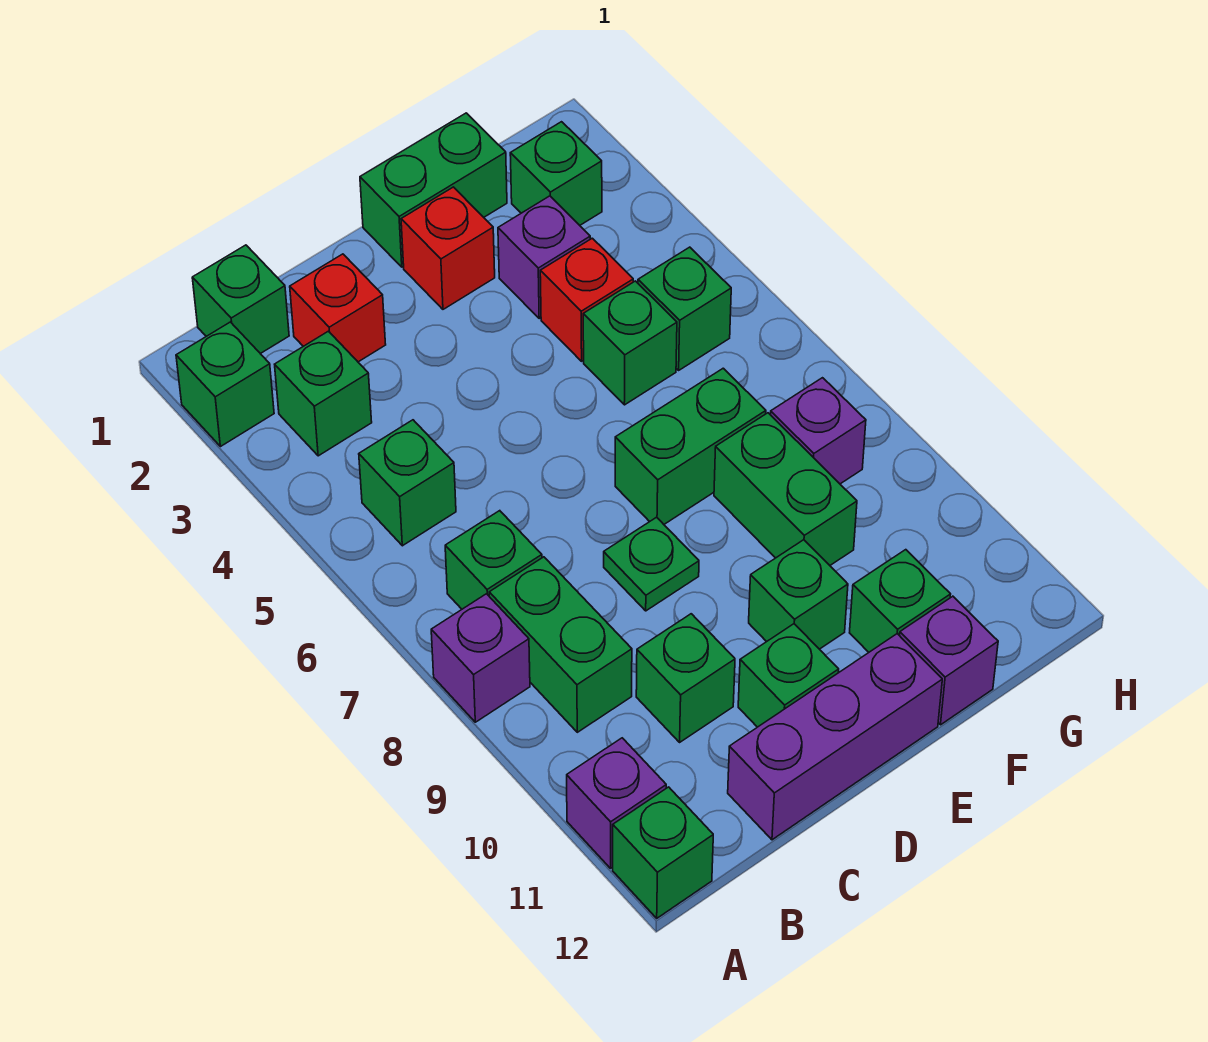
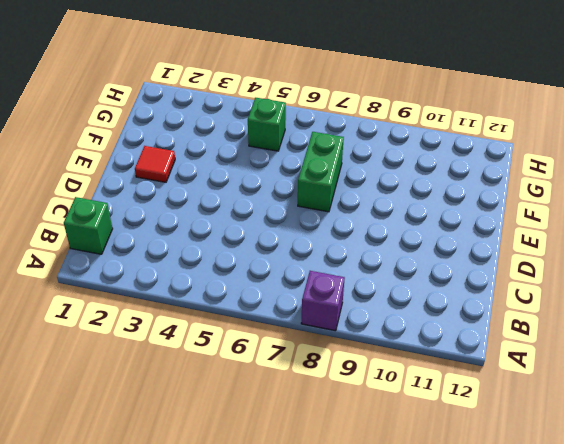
red 1x1 tile [135,146,175,182] -> red 1x1 brick [401,187,495,309]
none -> green 1x1 brick [176,322,274,447]
none -> purple 1x1 brick [567,738,666,868]
none -> green 1x1 brick [613,787,713,918]

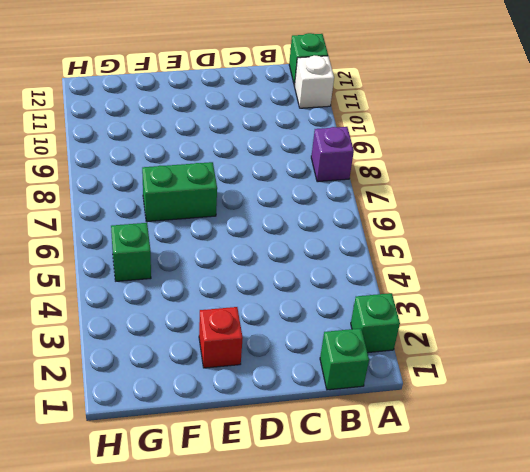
white 1x1 brick [294,55,334,108] -> purple 1x1 brick [567,738,666,868]
none -> green 1x1 brick [275,331,372,456]
none -> green 1x1 brick [359,420,456,546]
none -> green 1x1 brick [445,511,542,609]

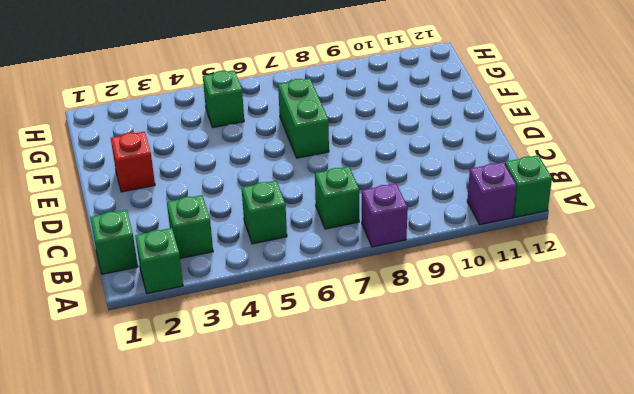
none -> green 1x2 brick [489,557,632,732]
none -> red 1x1 brick [290,254,386,362]
none -> green 1x1 brick [636,614,735,742]

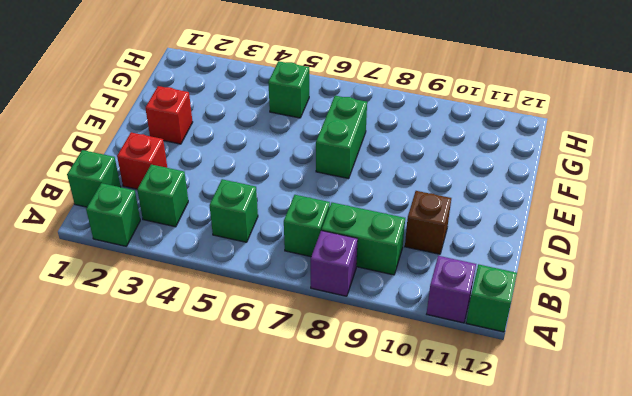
brown 1x1 brick [405,191,451,254] -> green 1x1 brick [636,614,735,742]
none -> purple 1x3 brick [728,634,942,840]
none -> green 1x1 plate [604,517,699,611]
none -> green 1x1 brick [738,624,839,727]

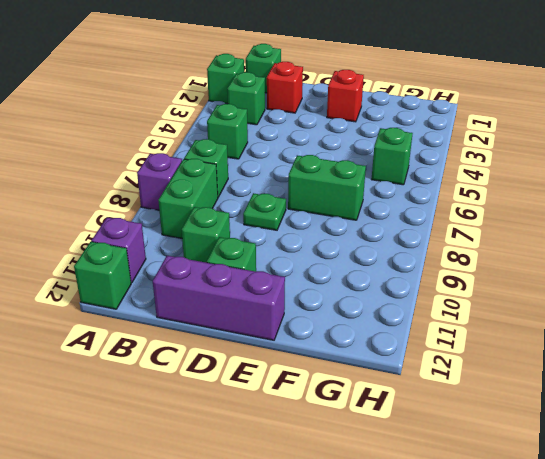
none -> green 1x2 brick [360,113,507,267]
none -> green 1x1 brick [749,540,848,649]
none -> purple 1x1 brick [498,196,590,318]

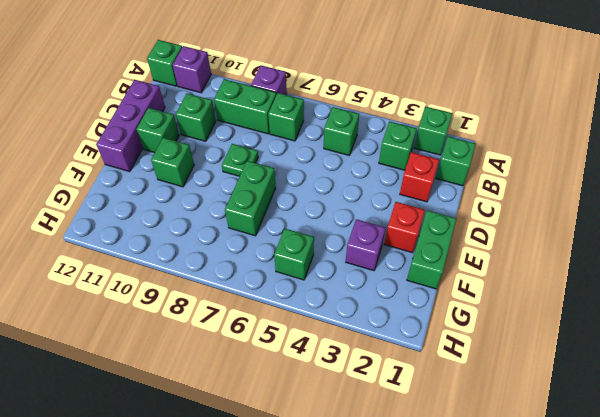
none -> red 1x1 brick [540,238,633,361]
none -> green 1x1 brick [583,281,677,405]
none -> green 1x2 brick [714,413,857,565]

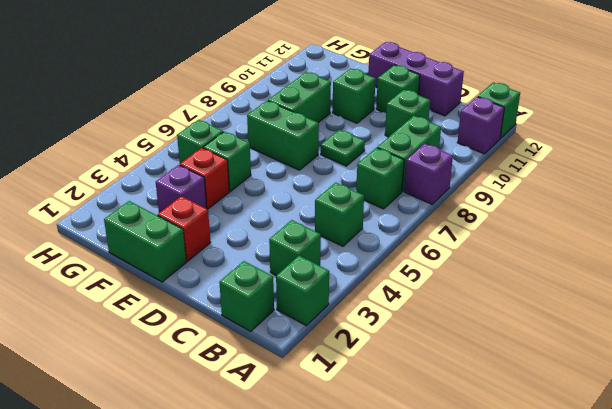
none -> red 1x1 brick [290,254,386,362]
none -> green 1x1 brick [850,550,951,652]
none -> purple 1x1 brick [900,596,998,725]

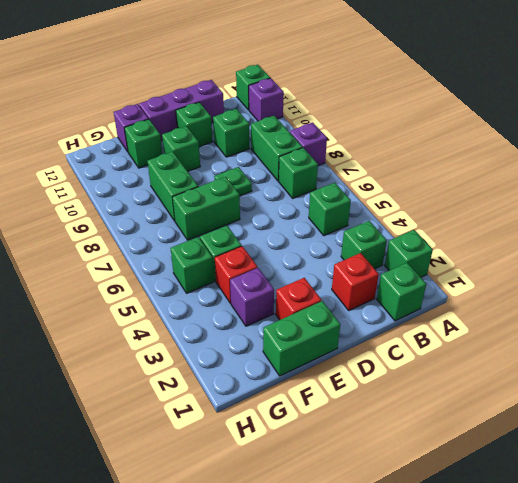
none -> green 1x1 brick [510,122,602,225]
none -> purple 1x1 brick [771,378,866,484]

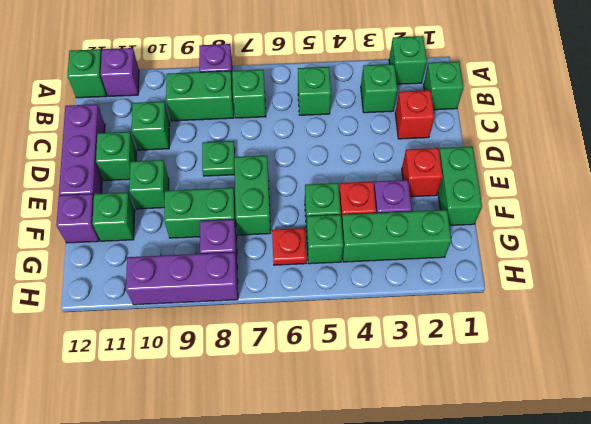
green 1x3 brick [342,210,451,262] -> green 1x1 brick [510,122,602,225]
red 1x1 plate [272,228,307,265] -> none
purple 1x3 brick [126,252,238,305] -> none

